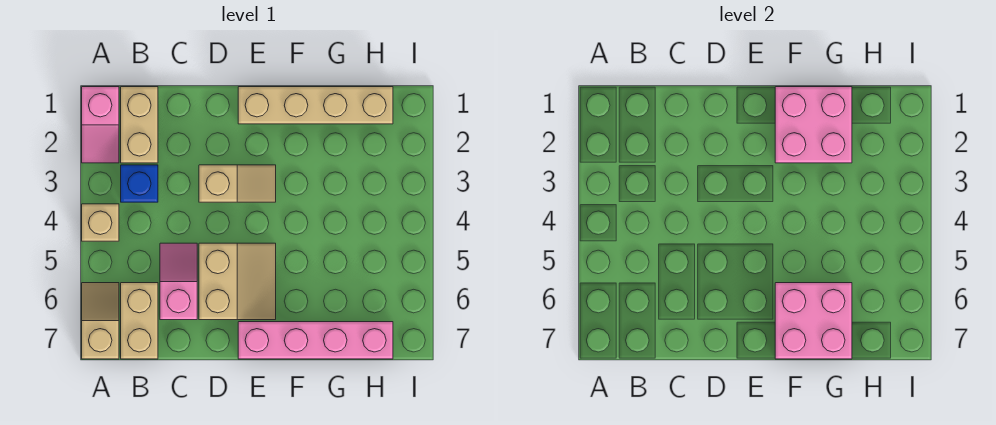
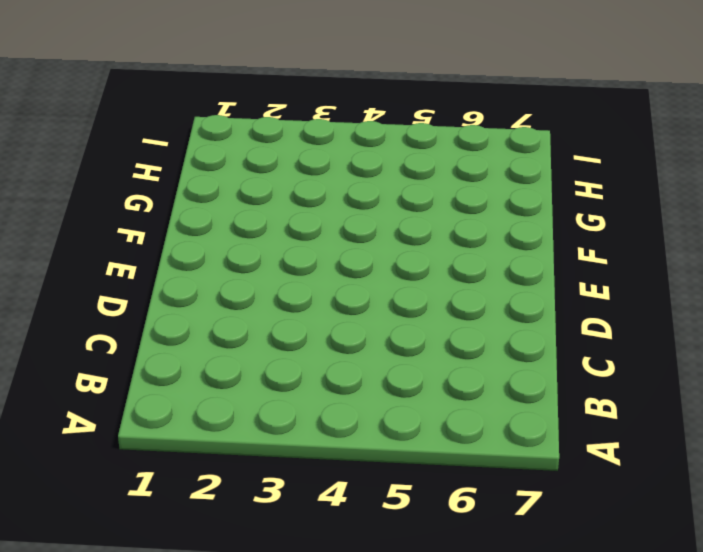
none -> pink 1x2 slope [82,87,119,163]
none -> tan 1x1 brick [82,204,119,241]
none -> tan 1x2 slope [82,283,119,359]

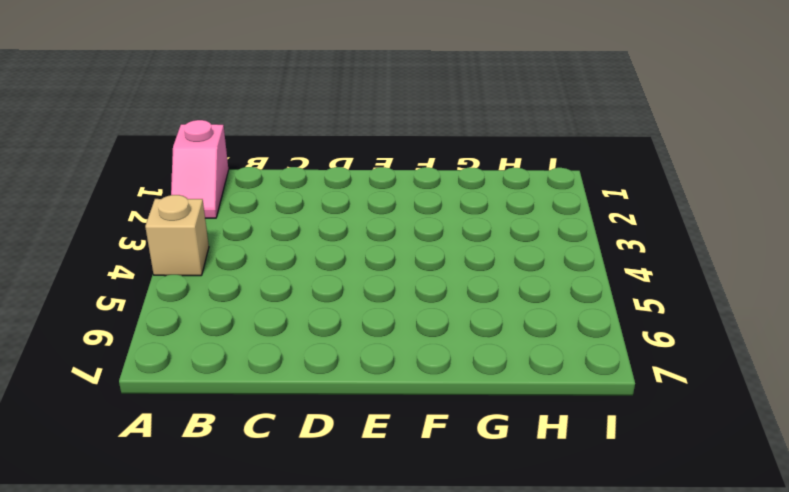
none -> tan 1x2 slope [82,283,119,359]
none -> tan 1x2 brick [121,87,158,163]
none -> blue 1x1 brick [121,165,158,202]

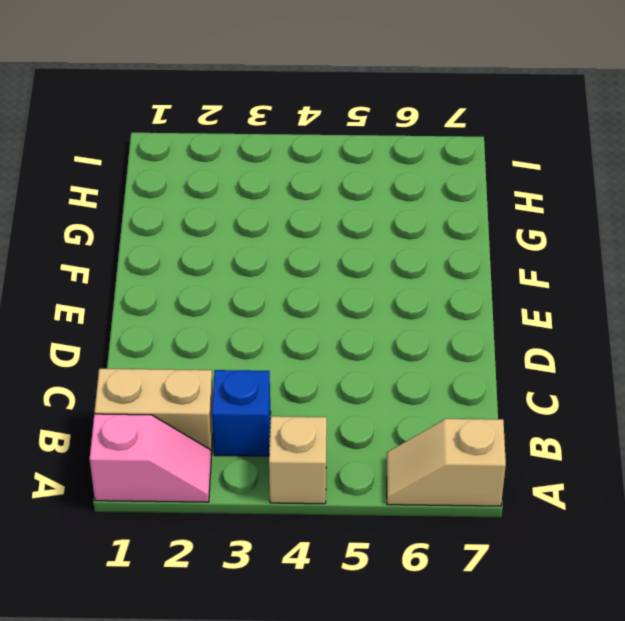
none -> tan 1x2 brick [121,283,158,359]
none -> pink 1x2 slope [160,243,197,320]
none -> tan 1x2 slope [199,165,276,202]

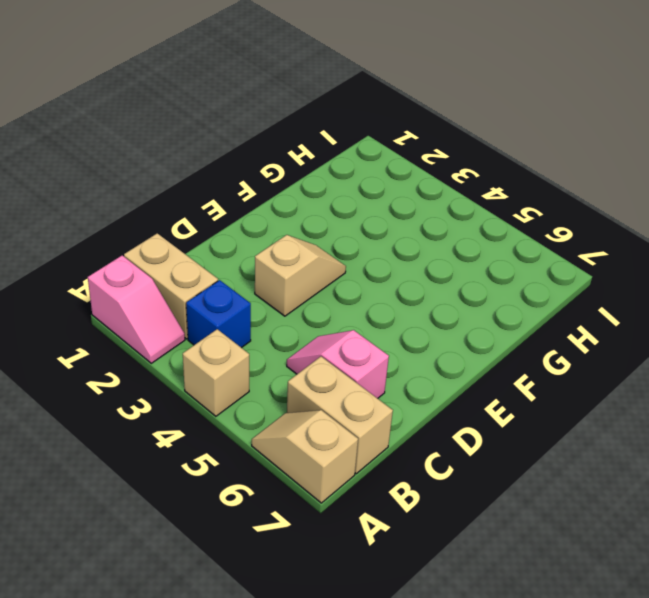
none -> tan 2x2 slope [199,243,276,320]
none -> tan 1x4 brick [238,87,393,124]
none -> pink 1x4 brick [238,322,393,359]

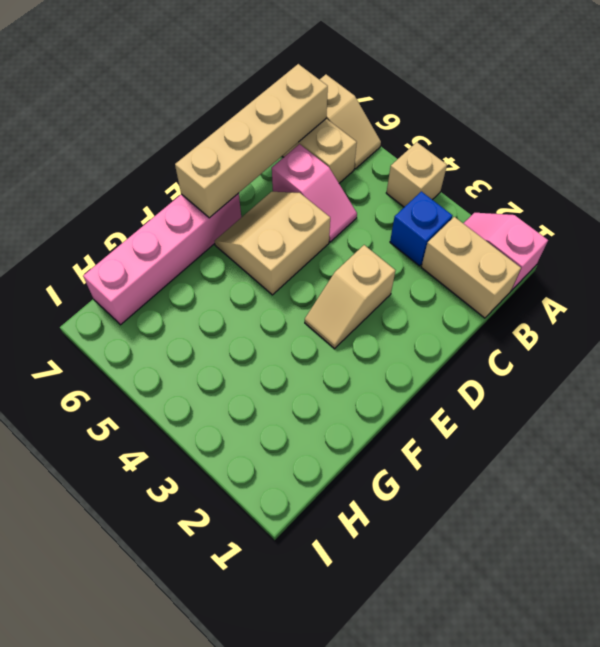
tan 1x4 brick [175,64,328,218] -> tan 1x4 brick moved to [238,87,393,124]
tan 2x2 slope [215,192,330,295] -> tan 2x2 slope turned to [199,243,276,320]
none -> pink 2x2 brick [775,87,852,163]
none -> pink 2x2 brick [775,283,852,359]

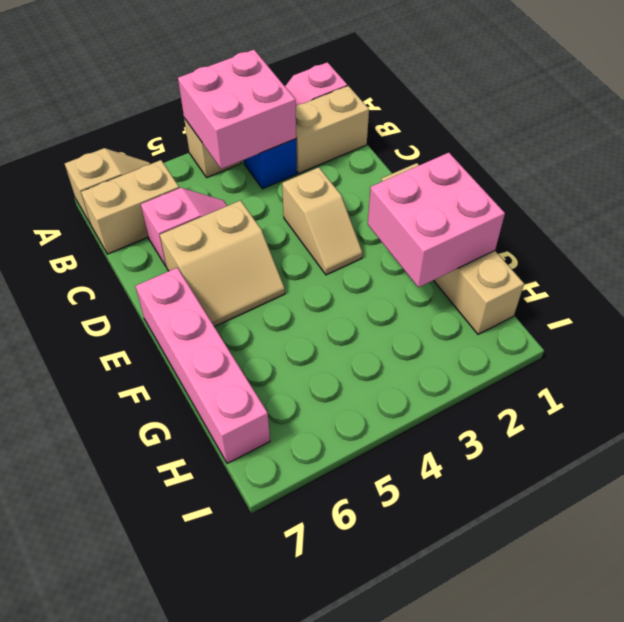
pink 2x2 brick [178,50,296,169] -> pink 2x2 brick moved to [775,283,852,359]

